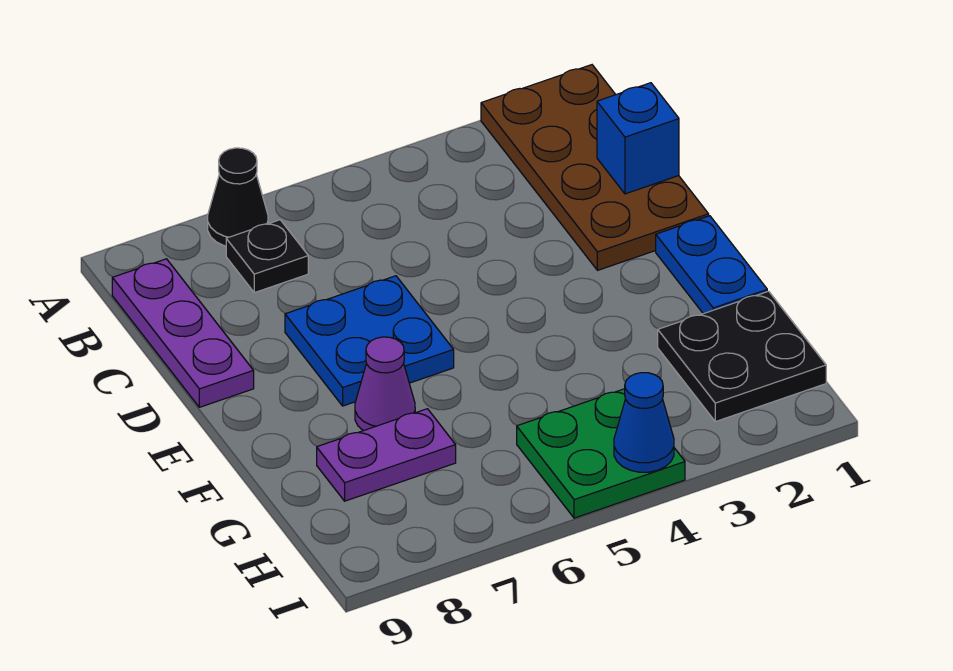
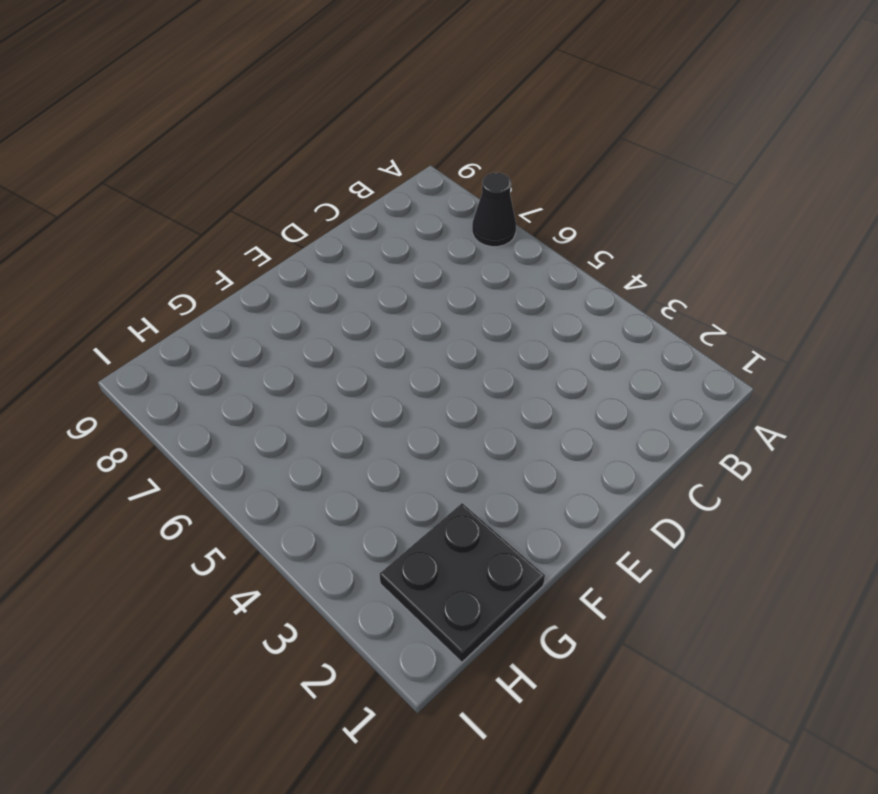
none -> brown 2x4 plate [481,65,709,270]
none -> black 1x1 plate [226,220,308,293]
none -> purple 1x3 plate [112,259,254,407]

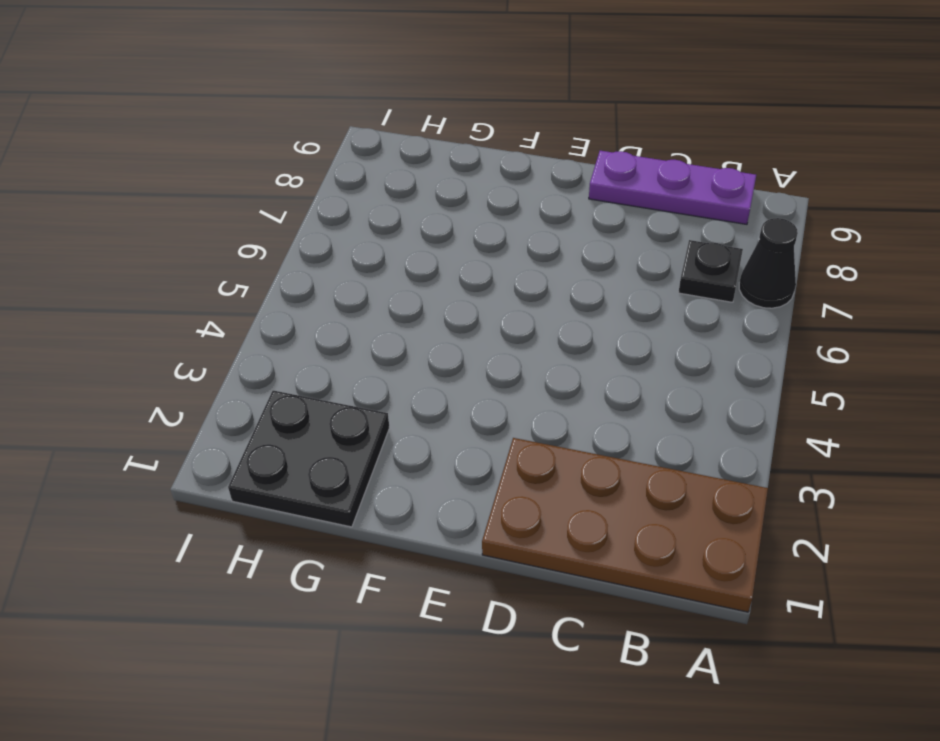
none -> blue 2x2 plate [285,276,454,406]
none -> blue 1x2 plate [656,216,767,314]
none -> purple 1x1 cone [355,337,415,431]

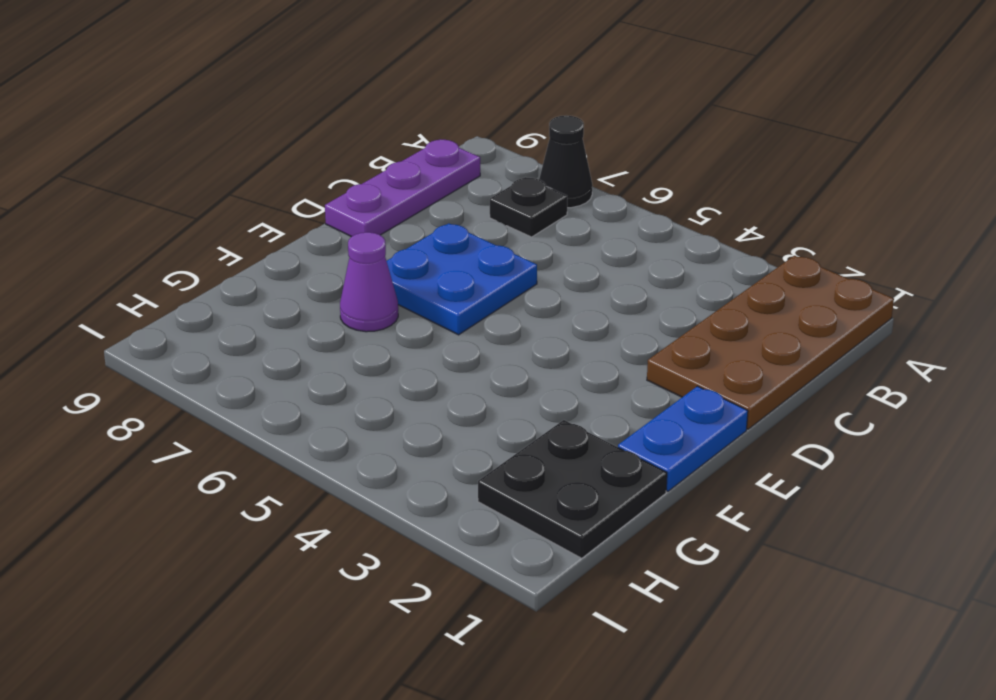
none -> purple 1x2 plate [317,409,456,501]
none -> green 2x2 plate [517,389,685,518]
none -> blue 1x1 brick [597,83,679,194]

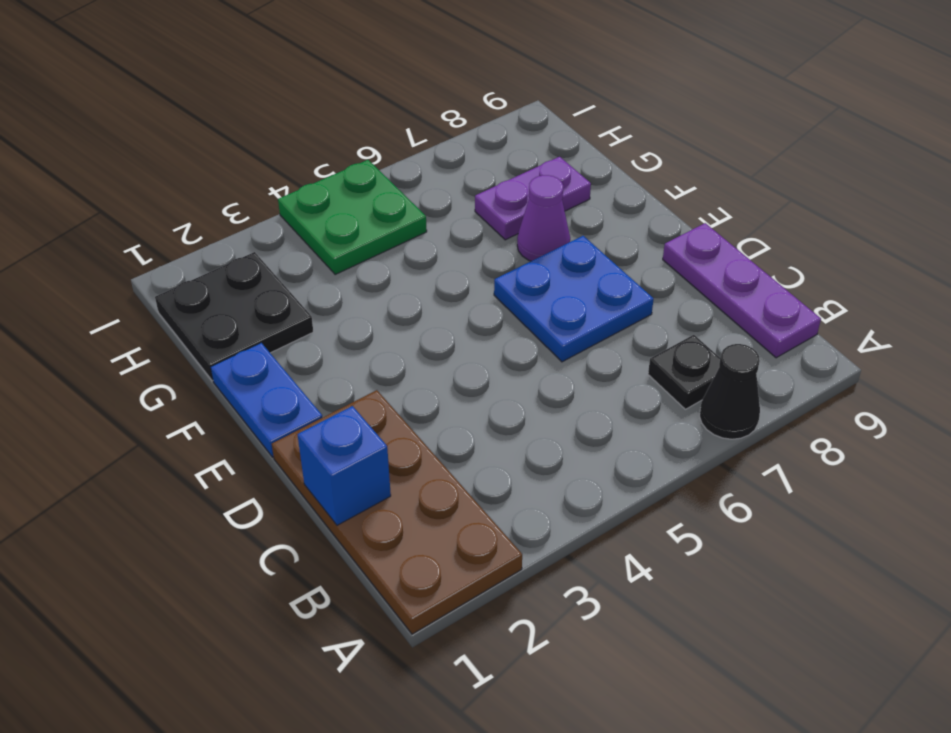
none -> blue 1x1 cone [614,373,674,472]

